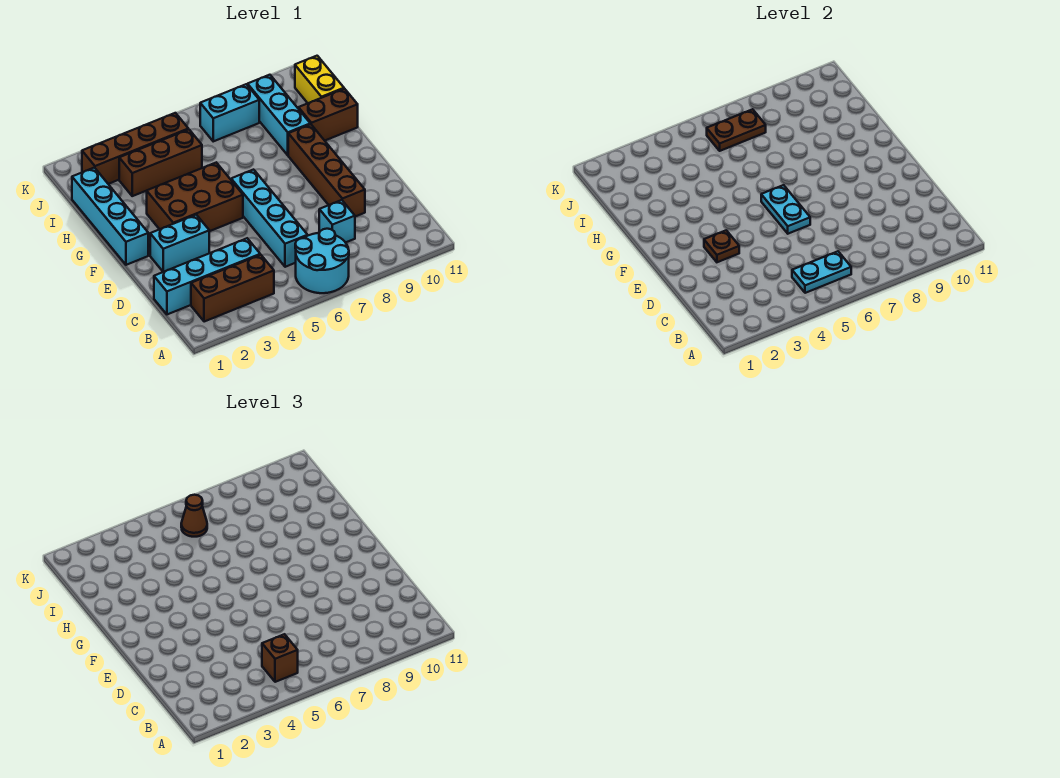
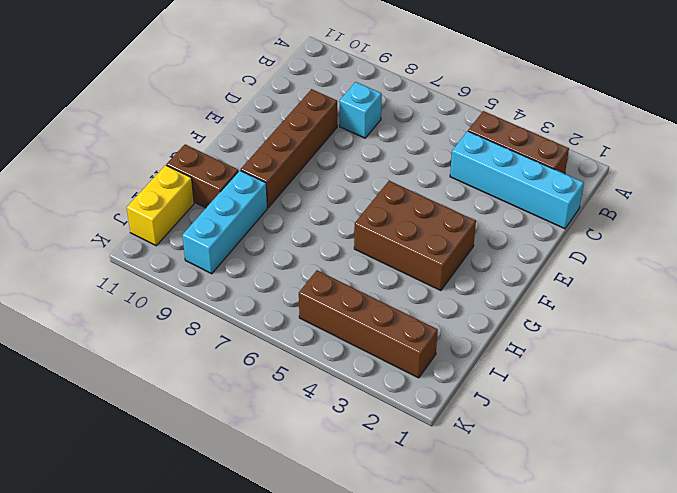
none -> cyan 2x2 round brick [295,229,349,293]
none -> cyan 1x4 brick [231,170,308,267]
none -> cyan 1x2 brick [150,215,209,272]

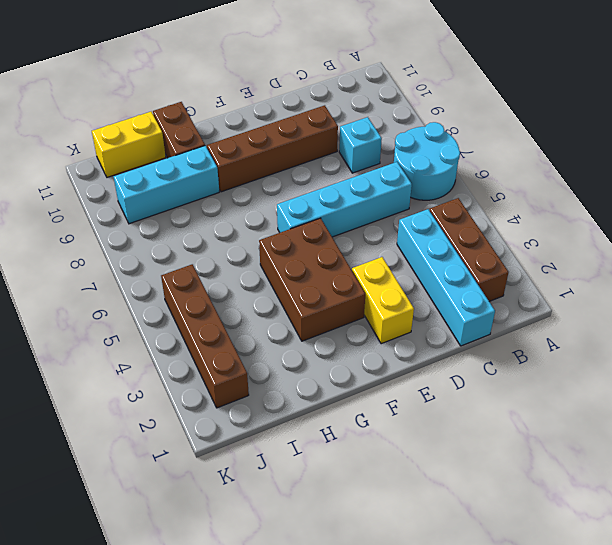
yellow 1x2 brick [352,257,414,344] -> cyan 1x2 brick [150,215,209,272]
none -> cyan 1x4 brick [72,168,148,265]
none -> brown 1x3 brick [119,129,202,196]
none -> cyan 1x2 brick [200,84,259,141]

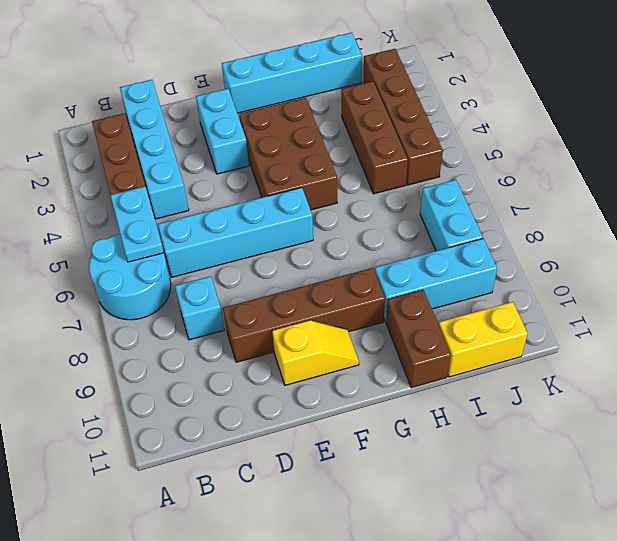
yellow 1x2 slope [272,320,359,385] -> none
none -> brown 1x1 plate [704,230,739,262]
none -> cyan 1x2 plate [761,185,810,234]
none -> brown 1x2 plate [707,109,766,151]

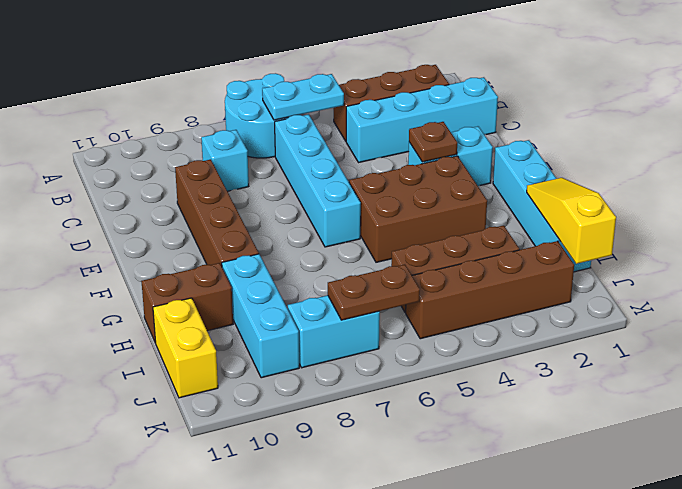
yellow 1x3 slope [527,178,616,264] -> none
none -> cyan 1x2 plate [761,185,810,234]
none -> brown 1x1 brick [262,634,298,682]
none -> brown 1x1 cone [181,495,207,537]

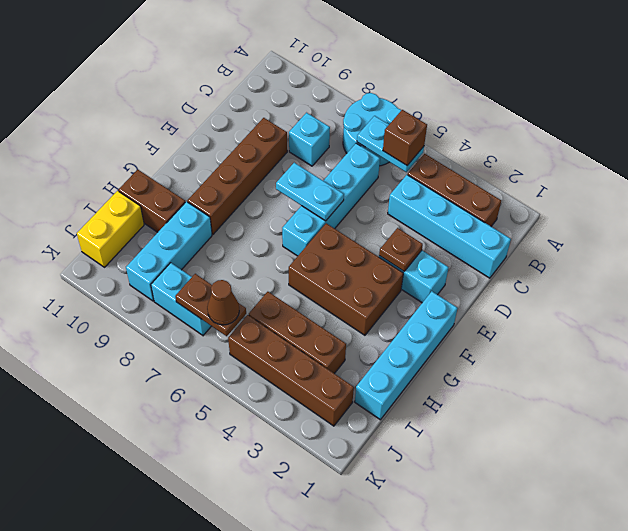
cyan 1x2 plate [276,163,344,221] -> cyan 1x2 plate turned to [761,185,810,234]

